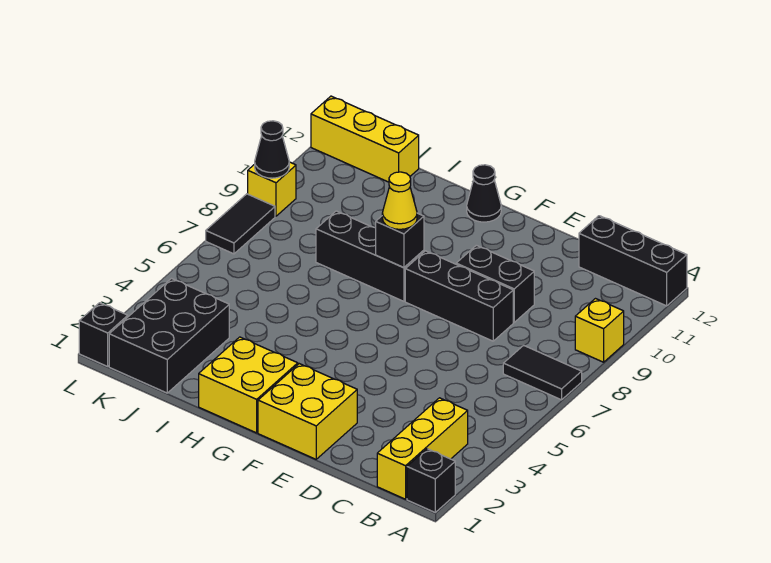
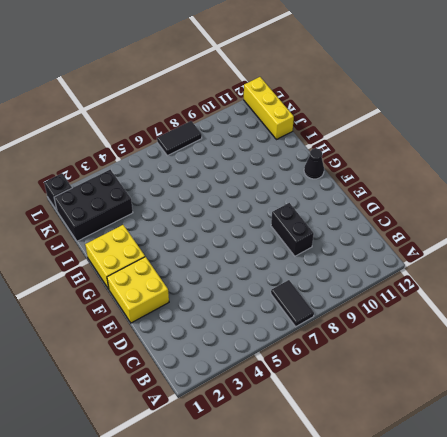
none -> black 1x1 brick [407,449,455,512]
none -> yellow 1x1 brick [575,299,624,362]
none -> black 1x3 brick [579,216,687,306]

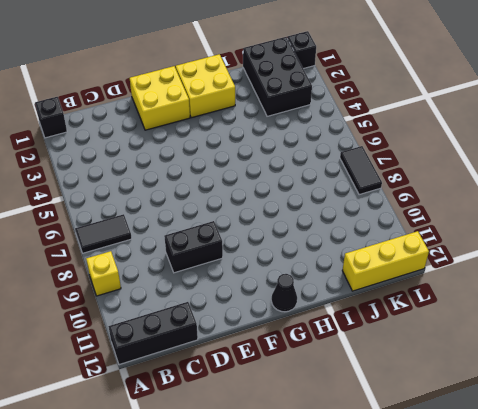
none -> yellow 1x3 brick [377,398,468,499]
none -> black 1x3 brick [405,251,513,341]
none -> black 1x3 brick [316,211,424,301]

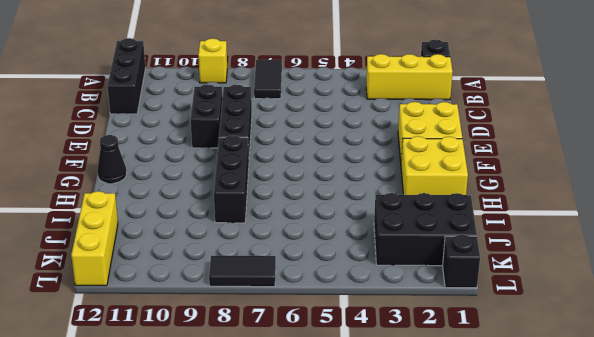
none -> yellow 1x1 brick [248,162,296,216]
none -> black 1x1 brick [376,213,424,268]
none -> black 1x1 cone [255,121,289,178]

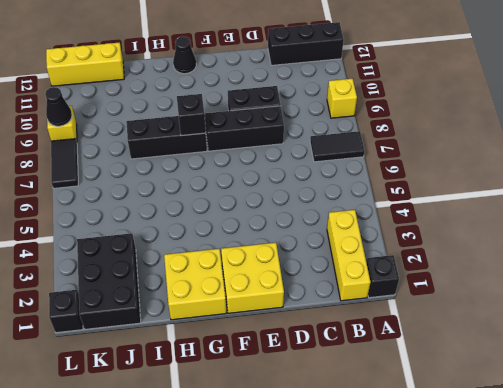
none -> yellow 1x1 cone [382,172,417,229]

